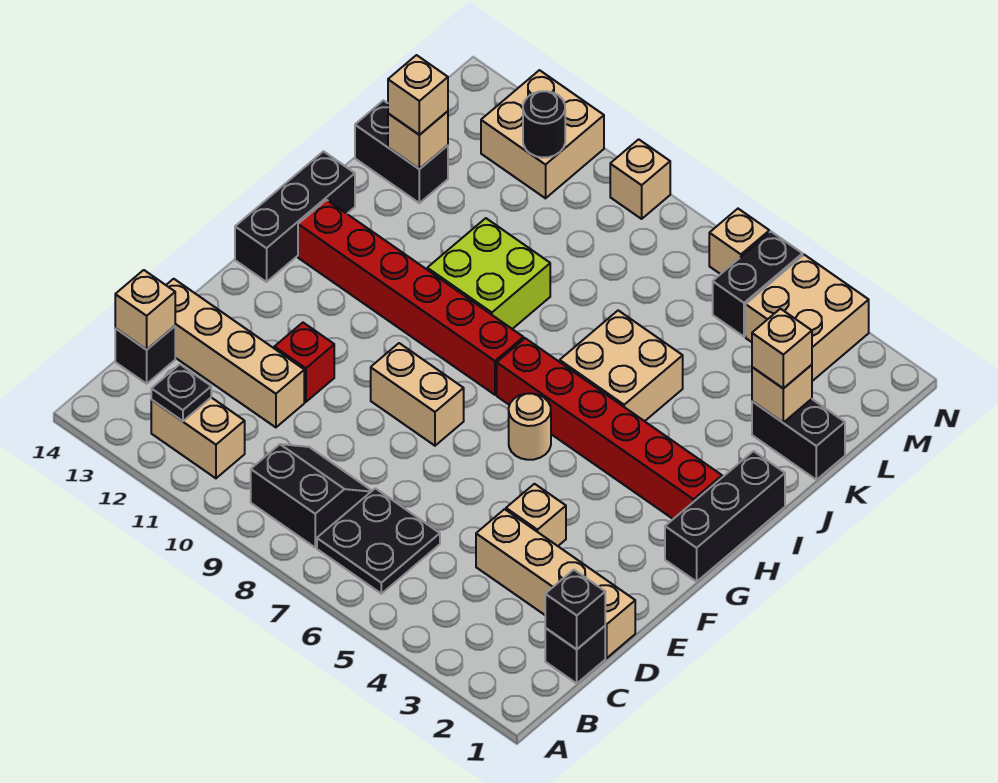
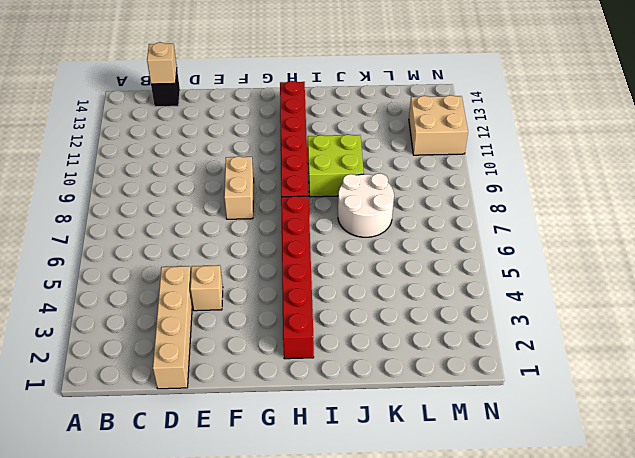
white 2x2 round brick [338,173,394,237] -> none
none -> black 2x2 plate [317,488,440,594]
none -> black 2x2 slope [251,444,372,547]
none -> tan 1x2 brick [151,398,245,478]
none -> black 1x1 brick [545,626,605,683]

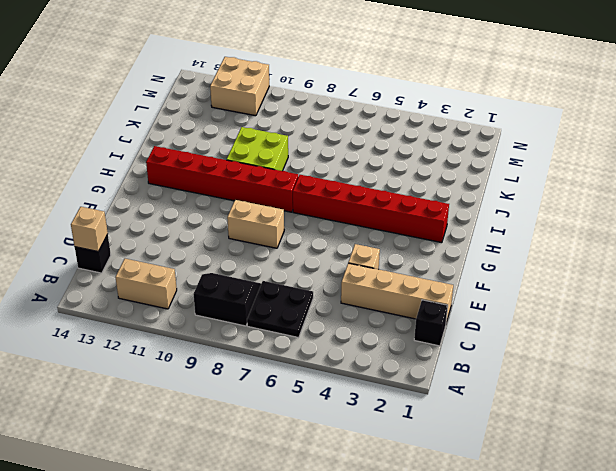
none -> tan 1x4 brick [166,279,304,427]
none -> red 1x1 brick [274,323,334,402]
none -> black 1x3 brick [665,451,785,582]
none -> tan 1x1 round brick [509,393,551,460]

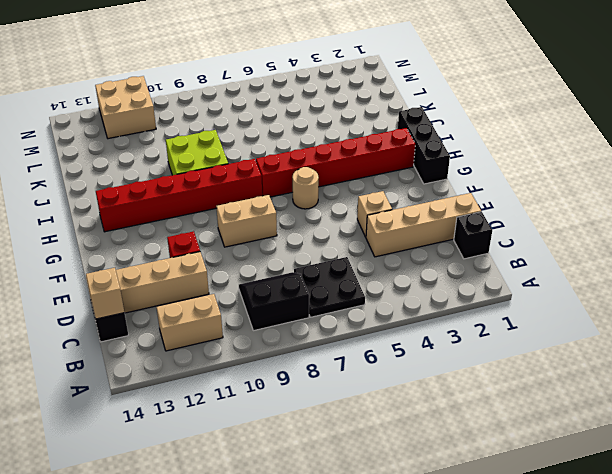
none -> black 1x3 brick [235,151,355,282]
none -> tan 2x2 brick [560,310,683,421]
none -> black 1x2 brick [752,399,845,480]
none -> black 1x2 brick [355,101,448,203]

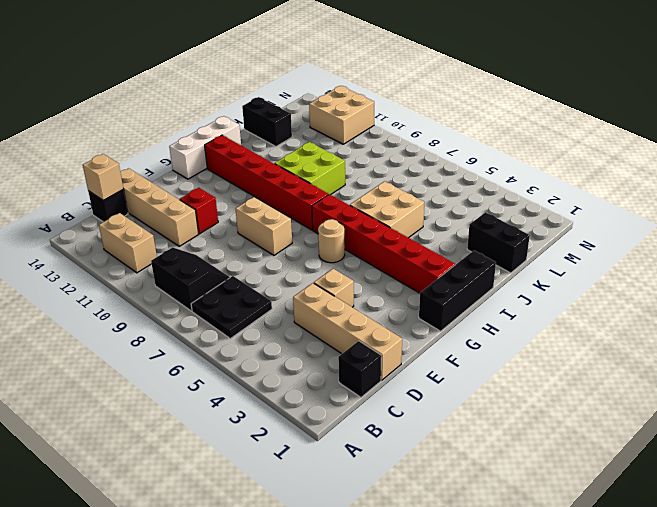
white 1x3 brick [169,116,241,179] -> black 1x3 brick [235,151,355,282]
none -> tan 2x2 brick [746,255,869,381]
none -> black 1x2 brick [713,232,803,337]
none -> tan 1x1 brick [709,209,769,274]
none -> tan 1x1 brick [610,139,670,219]

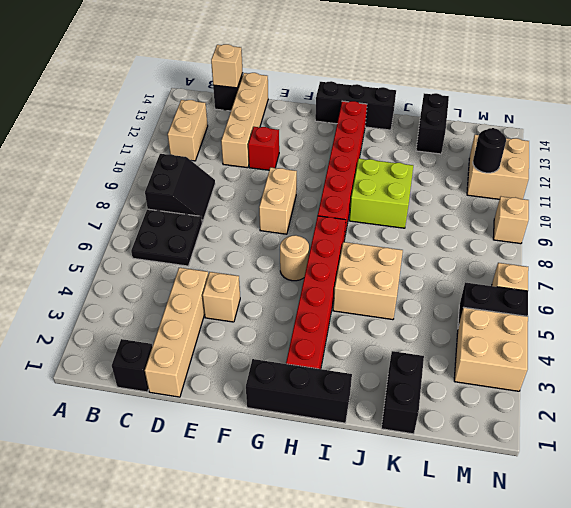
none -> black 1x1 plate [151,365,211,421]
none -> black 1x1 brick [545,570,605,649]
none -> tan 1x1 brick [752,365,812,422]
none -> tan 1x1 brick [388,111,448,169]

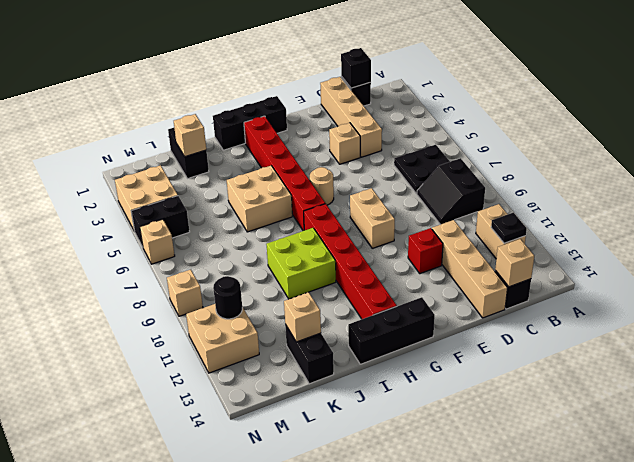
none -> tan 1x1 brick [752,309,812,389]
none -> tan 1x1 brick [388,55,448,135]

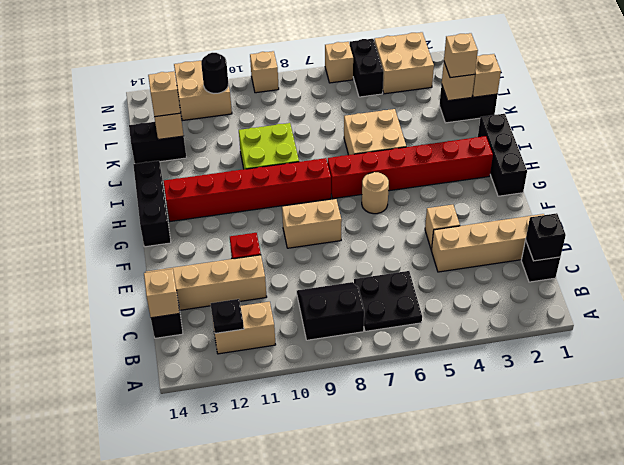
tan 1x1 brick [472,54,501,97] -> none

